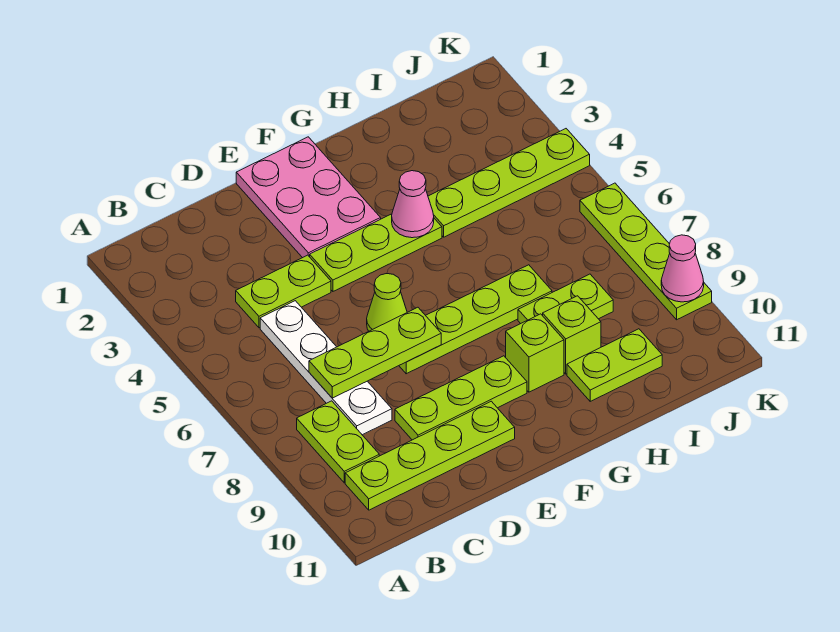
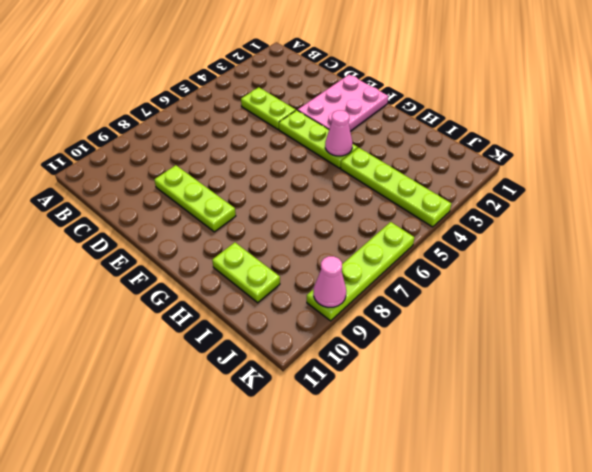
none -> lime 1x2 plate [297,401,379,483]
none -> lime 1x4 plate [345,401,515,510]
none -> white 1x4 plate [260,301,392,435]

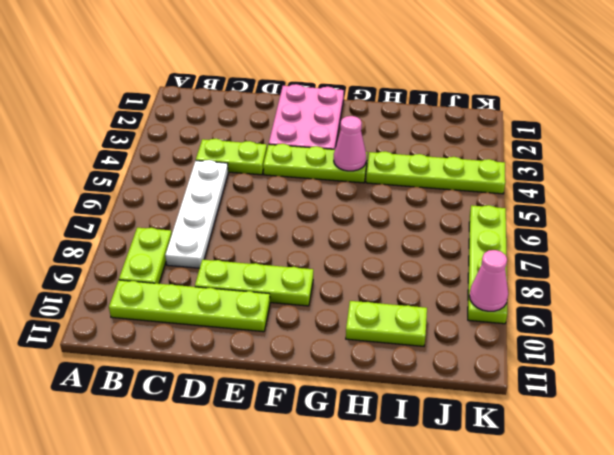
none -> lime 1x1 cone [367,274,407,331]
none -> lime 1x4 plate [399,265,552,374]
none -> lime 1x1 brick [506,314,564,392]

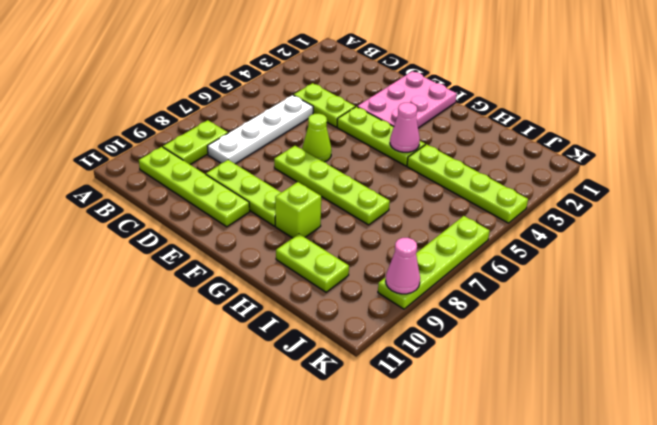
none -> lime 1x2 plate [518,274,613,324]
none -> lime 1x1 brick [543,296,601,374]
none -> lime 1x3 plate [309,307,441,398]

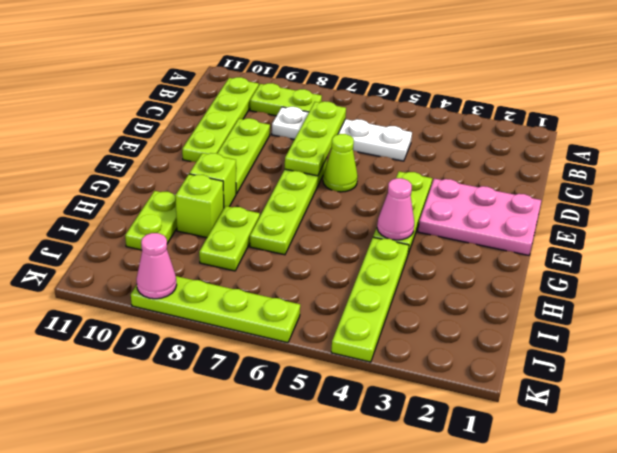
none -> lime 1x2 plate [236,255,331,328]

